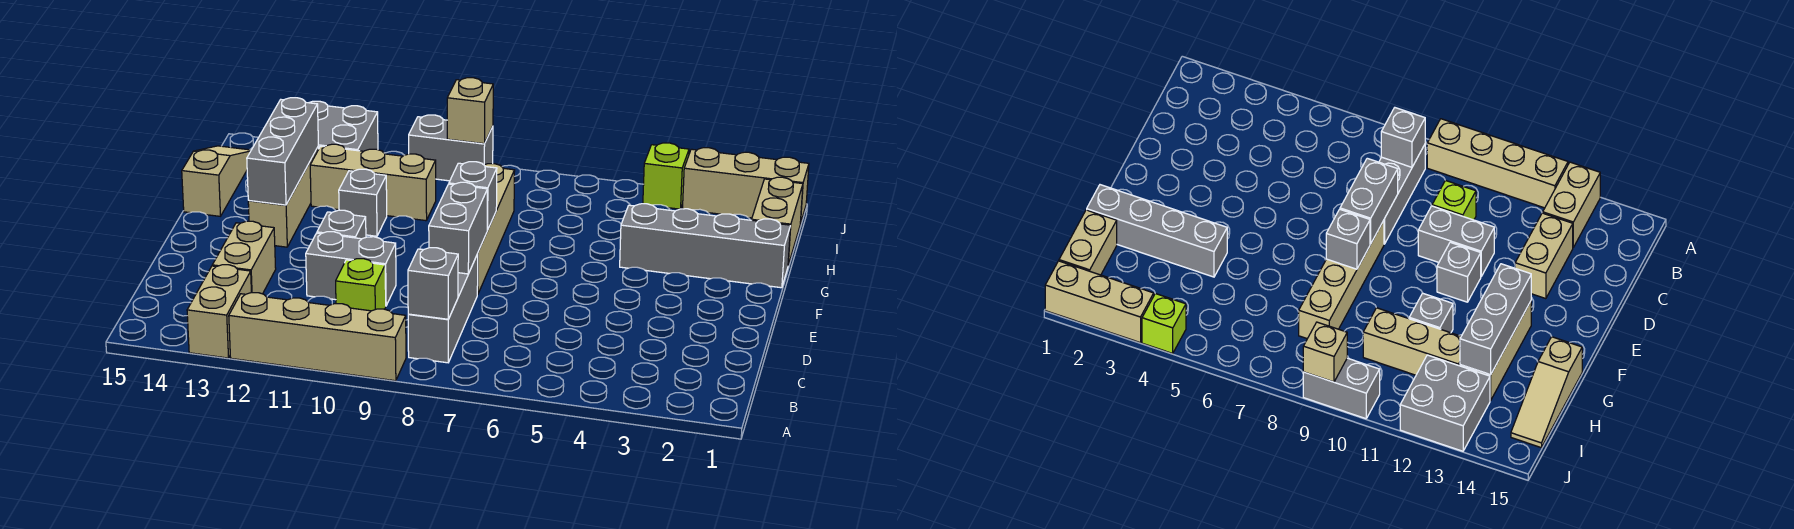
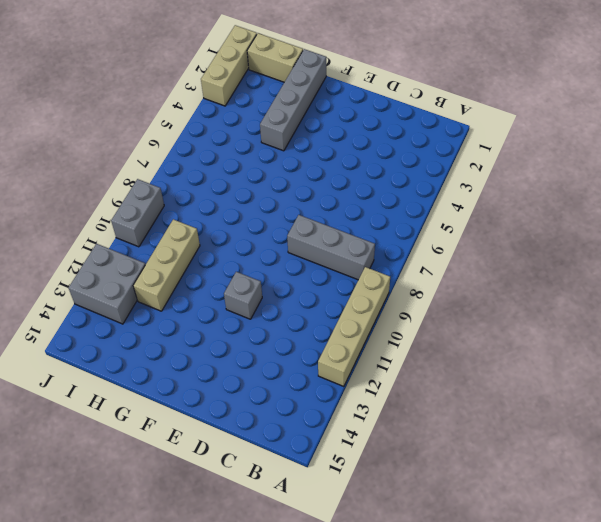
none -> tan 1x2 brick [187,265,251,358]
none -> lime 1x1 brick [336,259,386,311]
none -> tan 1x2 brick [212,221,276,294]

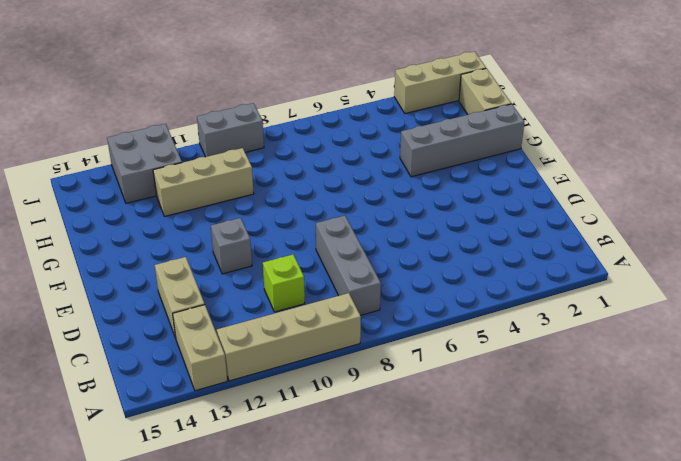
none -> grey 1x2 brick [306,232,396,305]
none -> tan 1x4 brick [477,164,515,295]
none -> tan 1x3 brick [248,146,319,247]

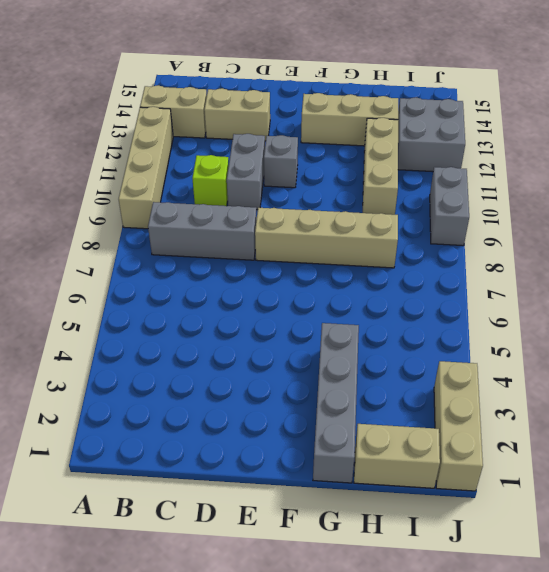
none -> grey 1x1 brick [339,169,387,236]
none -> tan 1x3 slope [182,146,251,216]
none -> lime 1x1 brick [643,143,689,209]

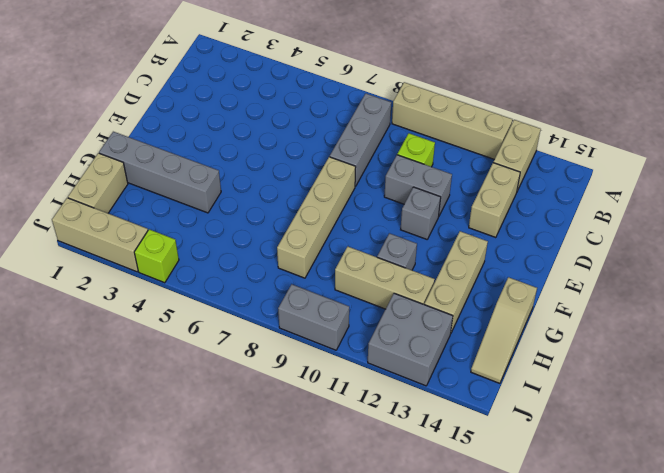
none -> grey 1x1 brick [408,248,458,319]
none -> grey 1x2 brick [429,182,487,274]
none -> grey 1x1 brick [449,162,497,230]

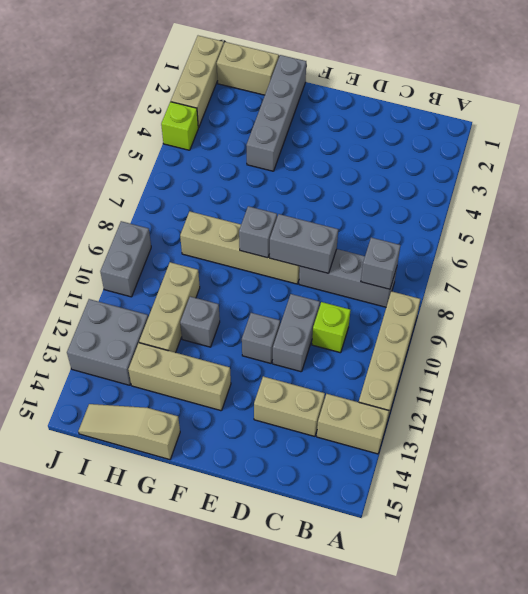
none -> grey 1x3 brick [247,98,318,205]
none -> tan 1x1 brick [447,78,493,144]

